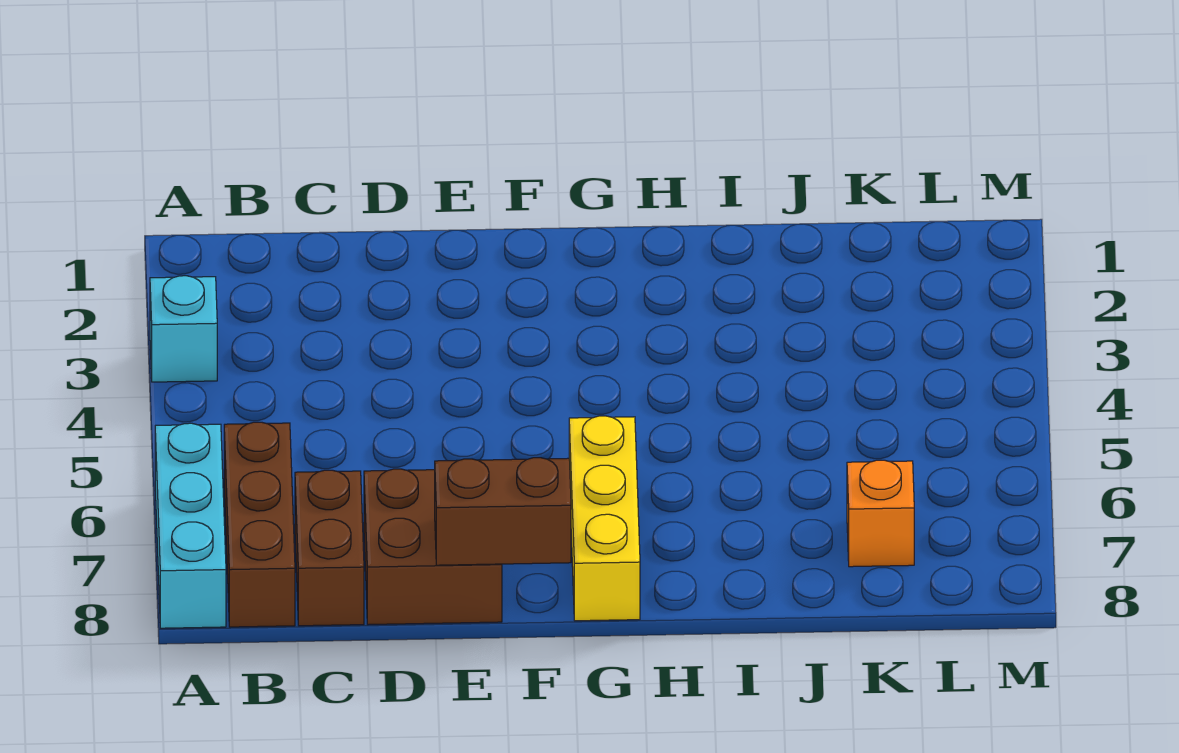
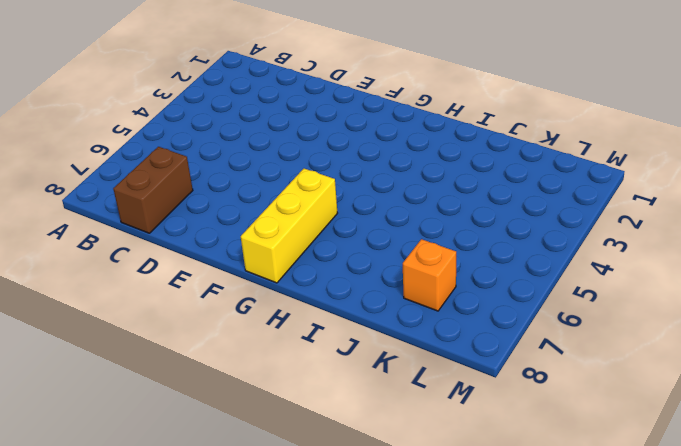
none -> cyan 1x1 brick [150,276,217,382]
none -> cyan 1x3 brick [155,423,226,628]

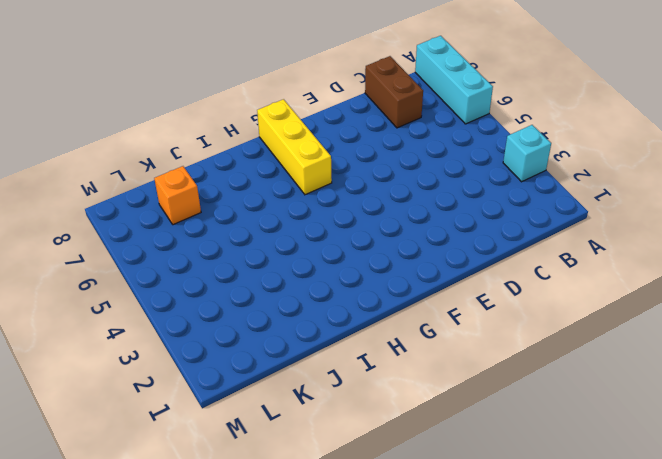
none -> brown 1x3 brick [224,422,295,627]
none -> brown 2x2 brick [364,469,502,625]

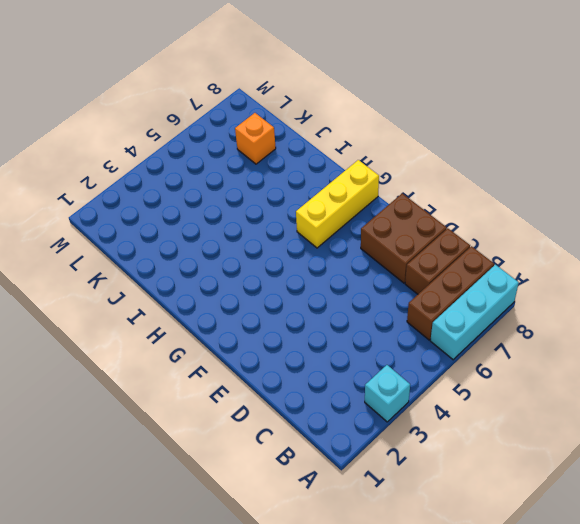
none -> brown 1x2 brick [435,458,571,565]

